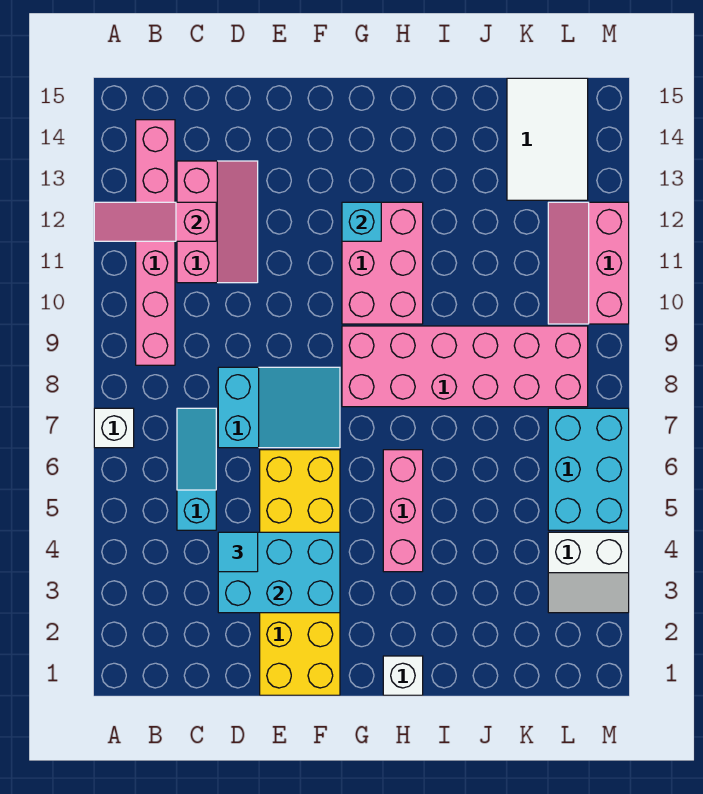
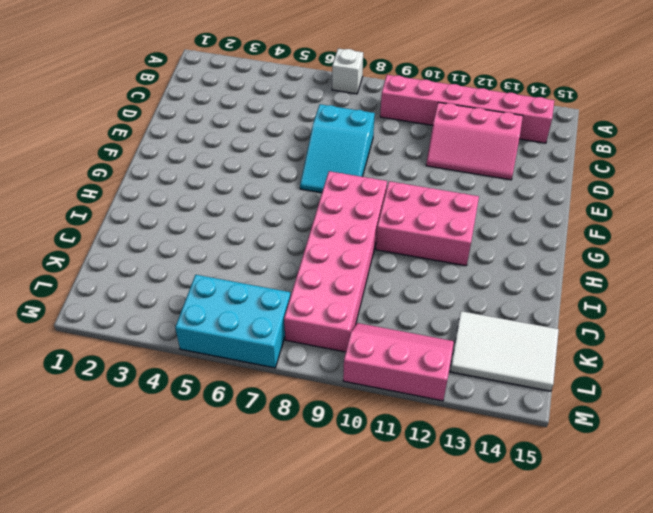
none -> cyan 1x3 slope [177,408,216,530]
none -> yellow 2x6 brick [260,450,340,695]
none -> white 1x1 brick [383,656,423,695]

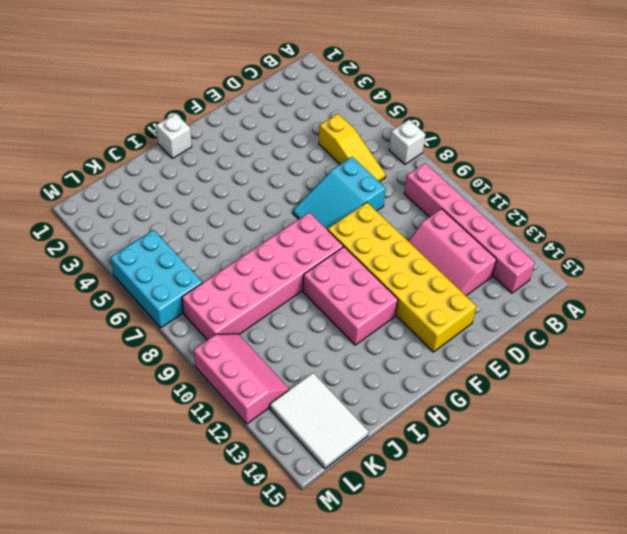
yellow 1x3 slope [319,114,386,182] -> cyan 1x3 slope [177,408,216,530]
yellow 2x6 brick [328,202,477,352] -> yellow 2x6 brick moved to [260,450,340,695]
none -> pink 1x3 brick [383,450,423,572]
none -> white 2x2 slope [548,532,629,613]
none -> pink 1x3 slope [94,202,216,241]

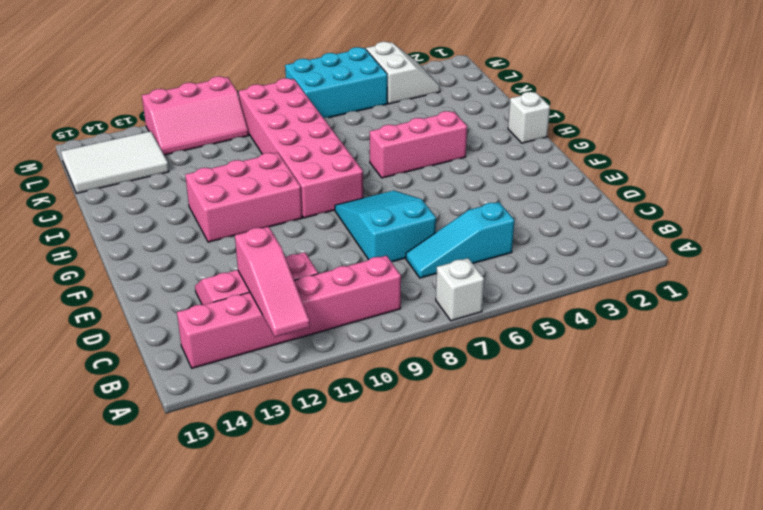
none -> yellow 2x6 brick [260,450,340,695]
none -> cyan 2x3 brick [218,532,340,613]
none -> cyan 1x1 brick [342,202,381,241]

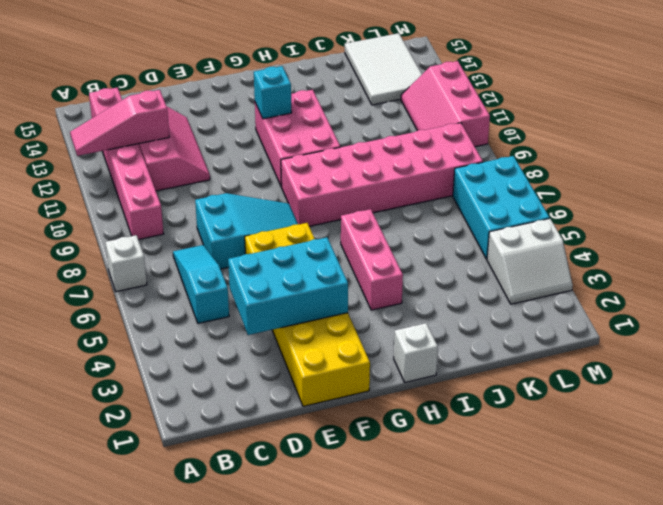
none -> cyan 1x1 tile [218,532,258,572]

